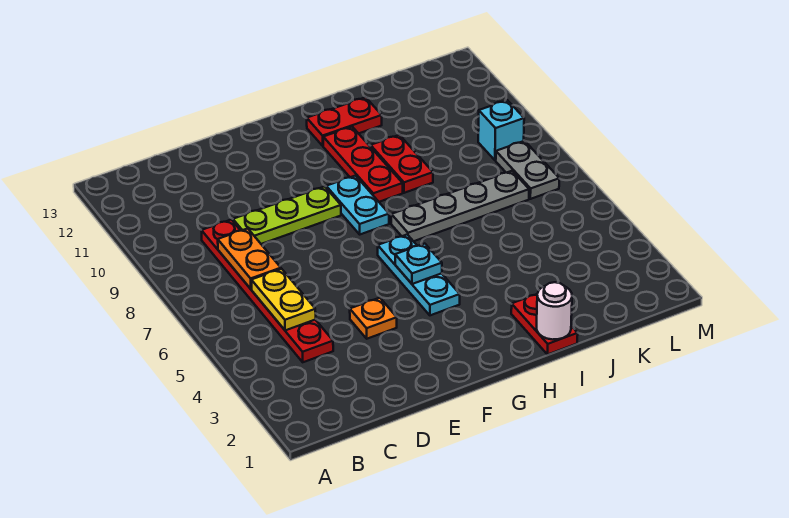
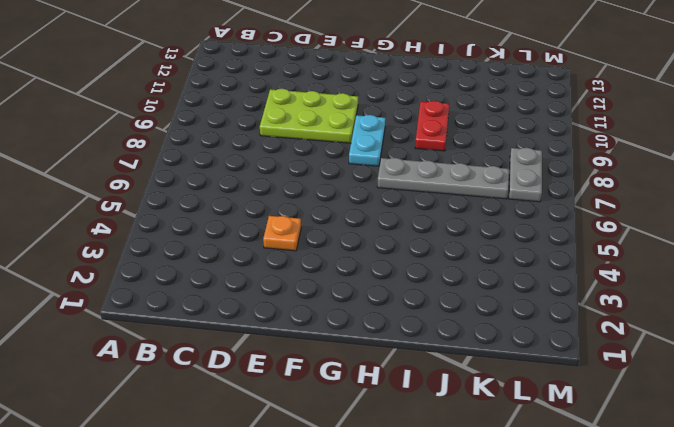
lime 2x3 plate [260,89,358,143] -> lime 1x3 plate [233,186,341,244]
none -> red 1x6 plate [201,220,333,362]
none -> cyan 1x3 plate [378,235,460,315]
none -> red 1x3 plate [323,127,403,202]

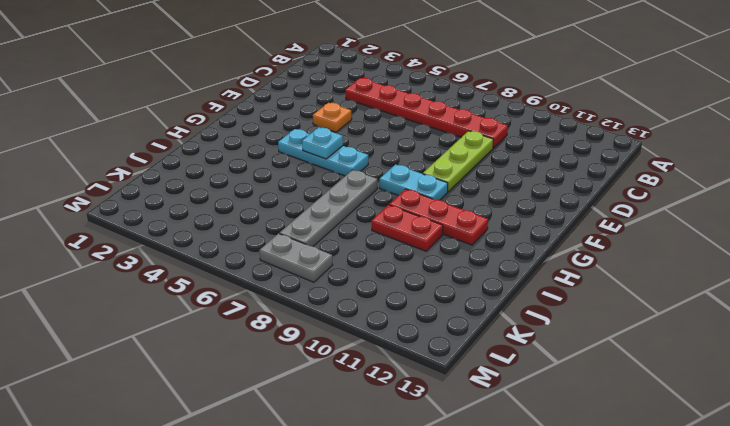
none -> red 1x2 plate [307,97,382,146]
none -> red 1x2 plate [511,294,578,355]
none -> cyan 1x1 brick [478,100,524,160]

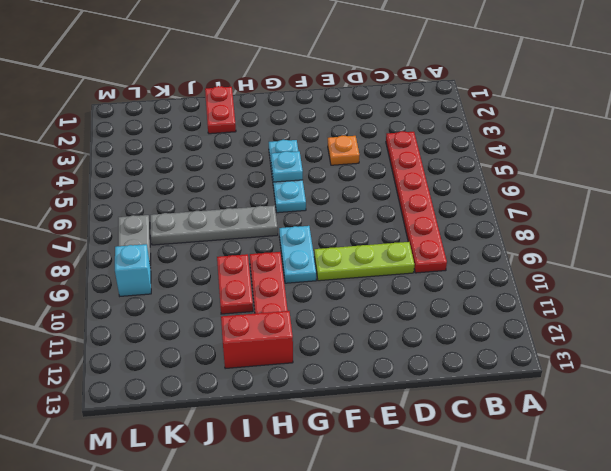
red 1x2 brick [221,311,293,369] -> red 1x2 plate [307,97,382,146]
none -> yellow 1x2 plate [251,269,316,330]
none -> orange 1x2 plate [218,228,281,289]
none -> white 1x1 round brick [537,282,572,340]

